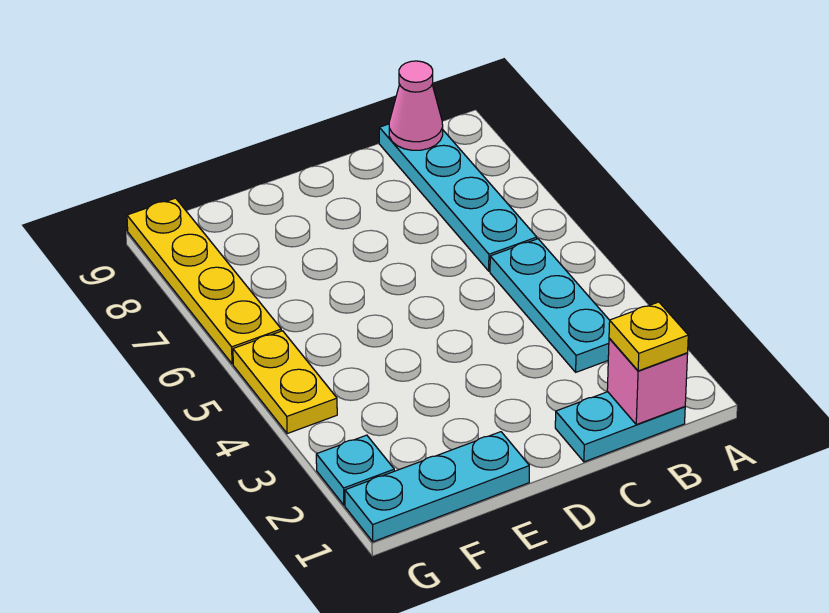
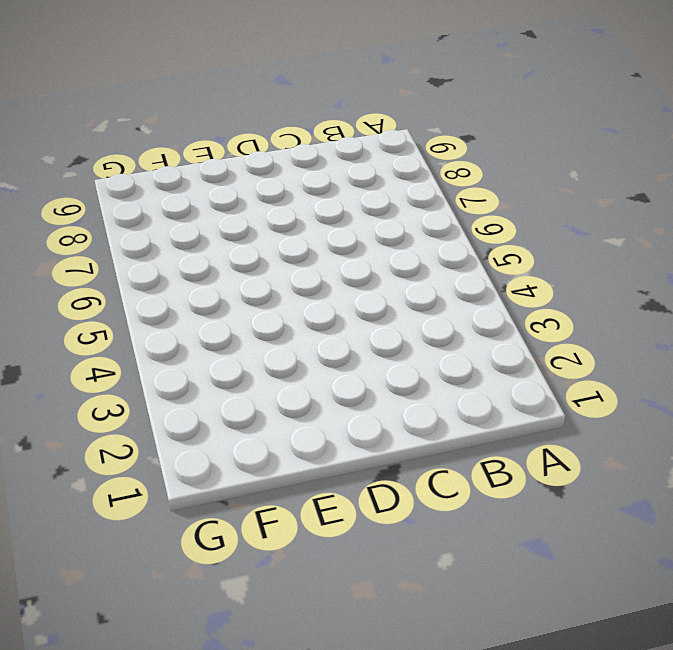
none -> cyan 1x2 plate [555,392,685,462]
none -> cyan 1x3 plate [490,239,610,372]

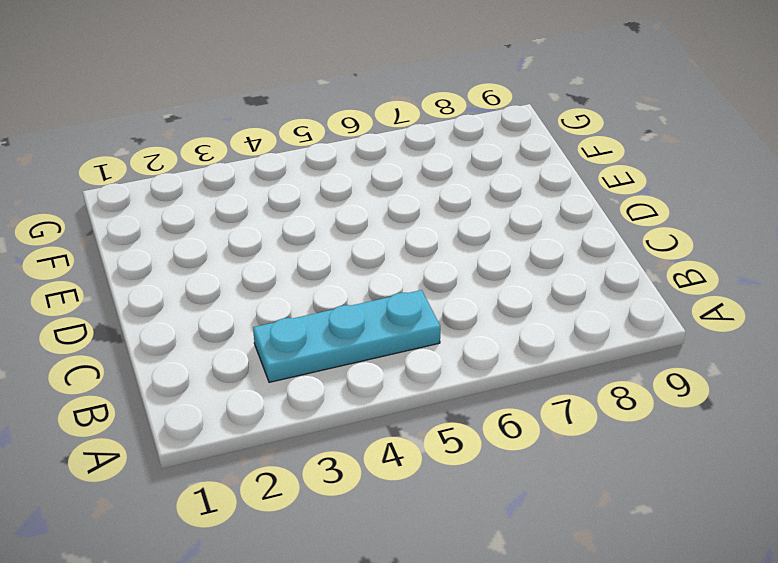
none -> cyan 1x2 plate [555,392,685,462]
none -> cyan 1x4 plate [379,124,537,271]

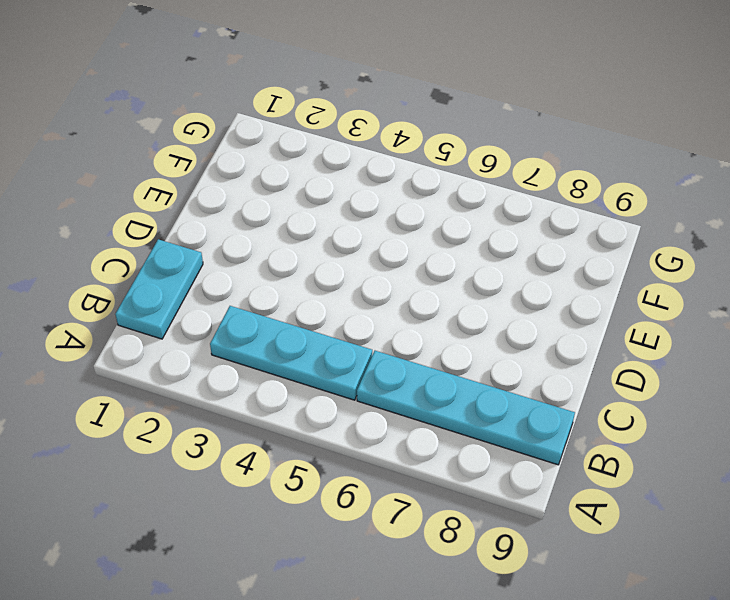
none -> cyan 1x3 plate [345,432,529,542]
none -> cyan 1x1 plate [316,435,394,505]

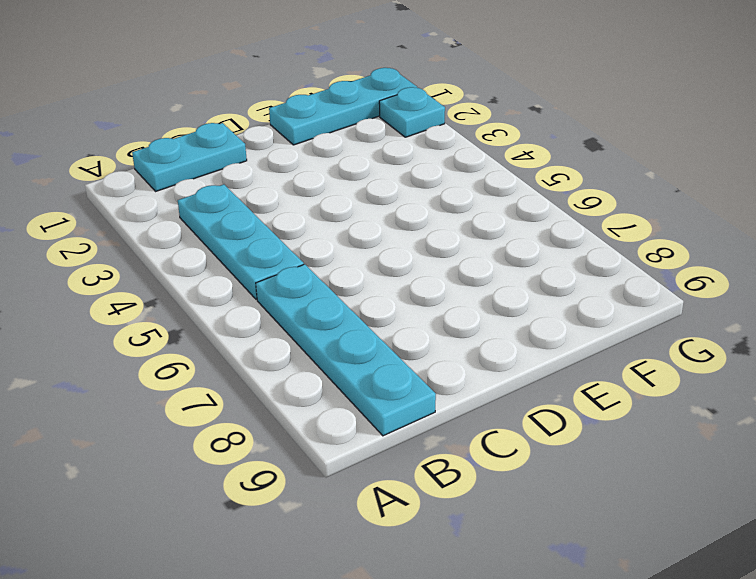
none -> yellow 1x2 plate [233,331,337,434]
none -> yellow 1x4 plate [127,198,281,364]

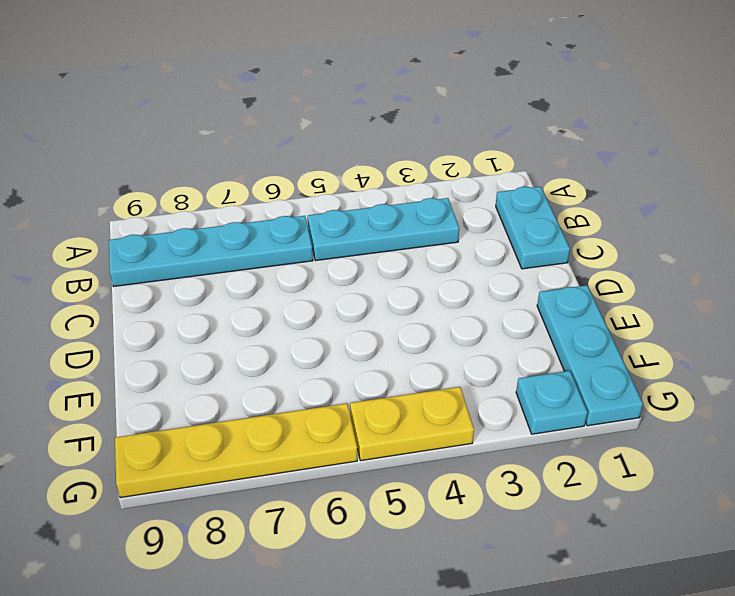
none -> pink 1x1 brick [607,338,688,425]
none -> pink 1x1 cone [389,61,443,150]

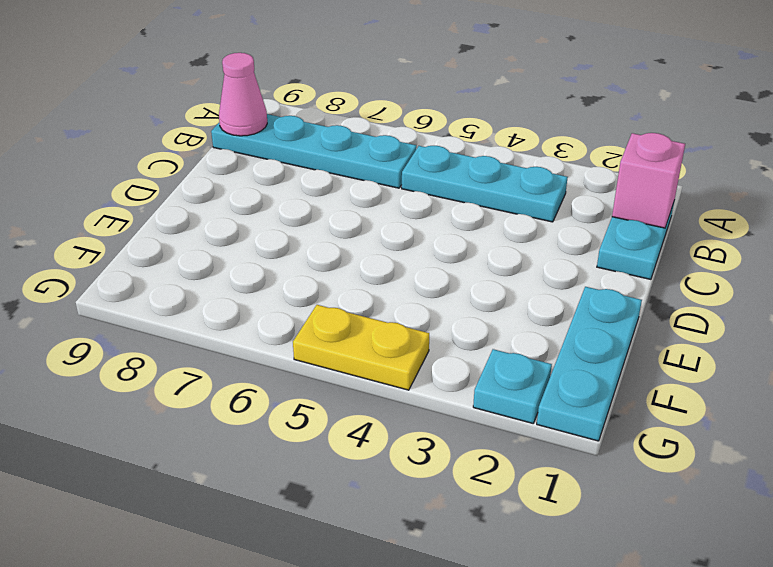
none -> yellow 1x4 plate [127,198,281,364]
none -> yellow 1x1 plate [609,302,688,371]

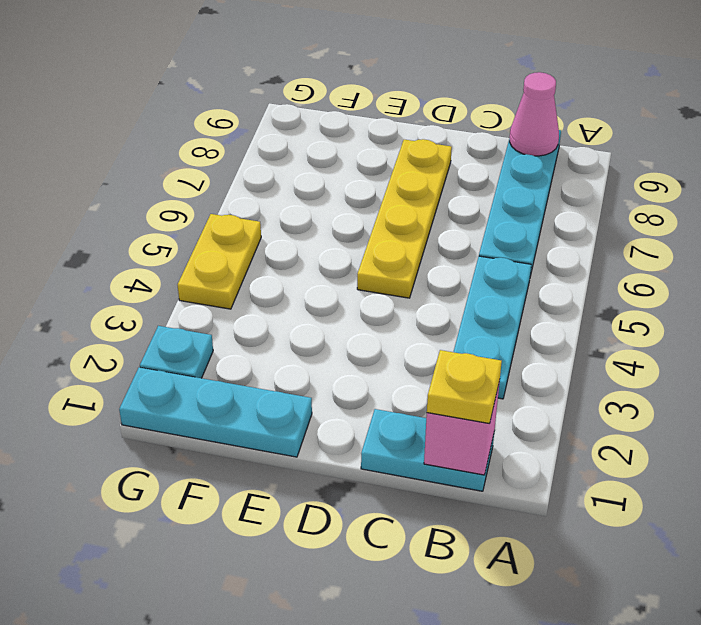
yellow 1x4 plate [357,139,452,298] -> yellow 1x4 plate moved to [127,198,281,364]

